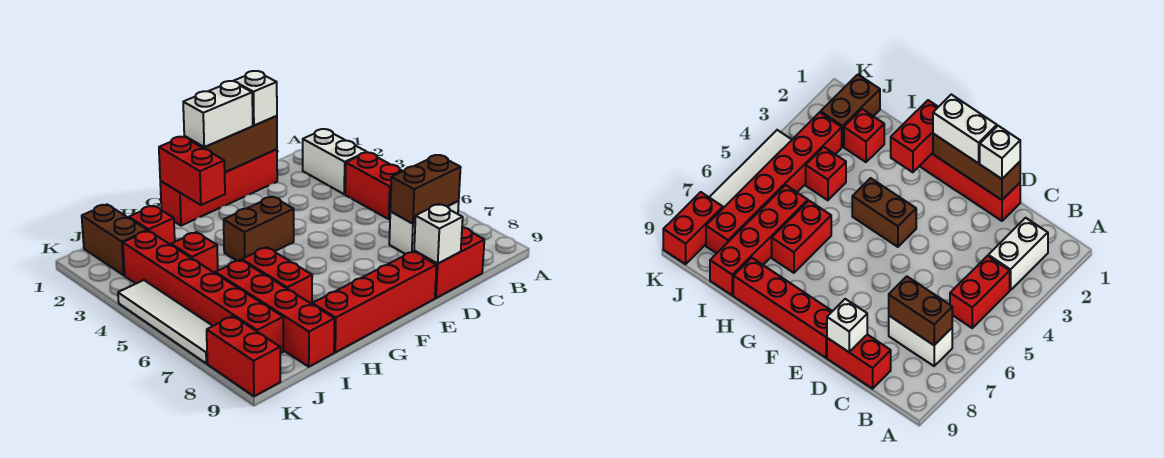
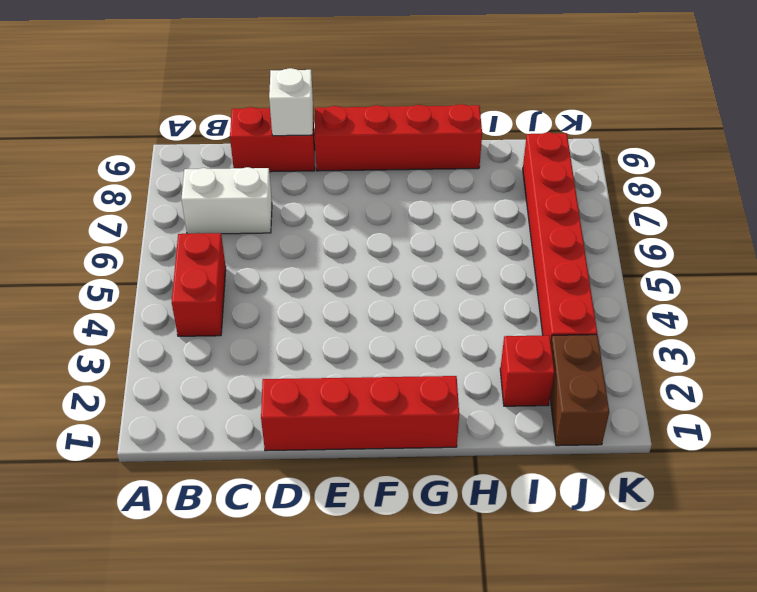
none -> white 1x2 brick [303,129,366,194]
none -> brown 1x2 brick [224,197,294,261]
none -> red 1x2 brick [242,247,312,304]

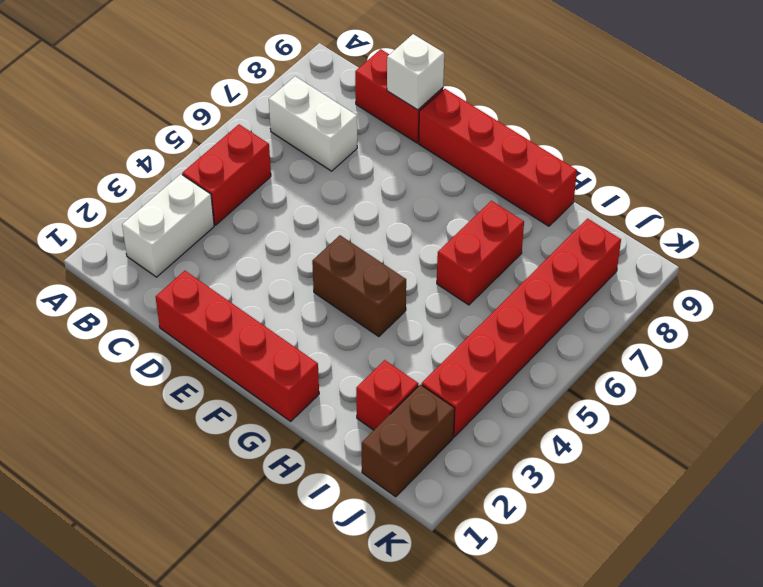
none -> red 1x1 brick [171,232,218,273]
none -> red 1x4 brick [215,260,335,367]
none -> white 1x4 tile [118,280,212,364]

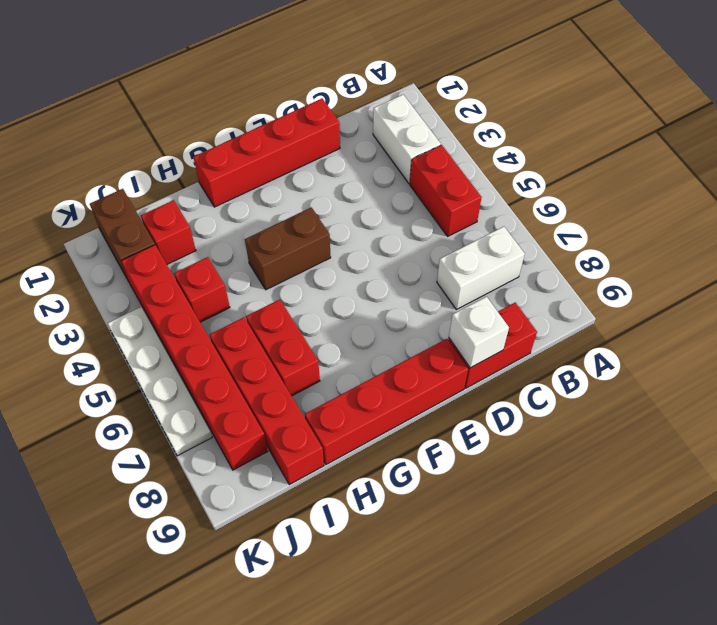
white 1x4 plate [107,307,212,456] -> white 1x4 tile [118,280,212,364]
none -> red 1x2 brick [207,316,280,396]
none -> brown 1x2 brick [390,155,461,224]
none -> brown 1x3 brick [184,116,277,172]

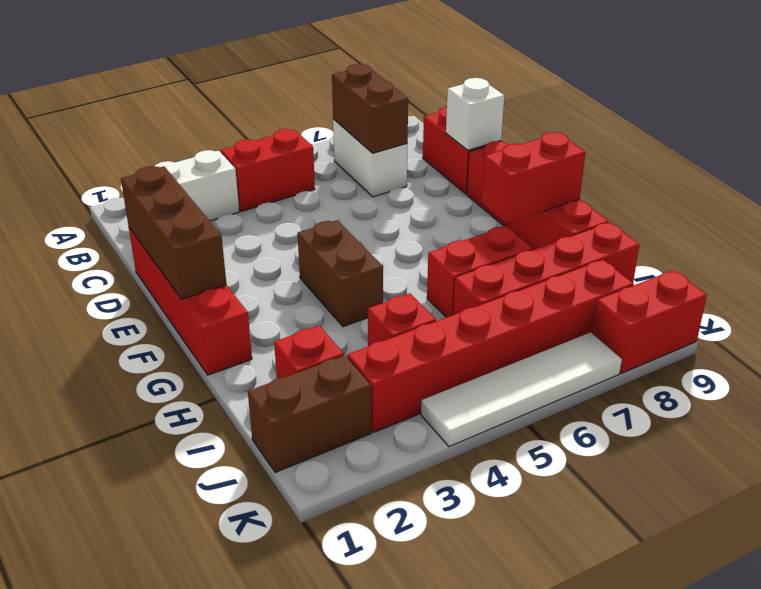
red 1x2 brick [482,132,586,223] -> red 1x2 brick moved to [159,137,225,205]
none -> white 1x1 brick [234,71,277,126]
none -> white 1x2 brick [183,81,253,147]

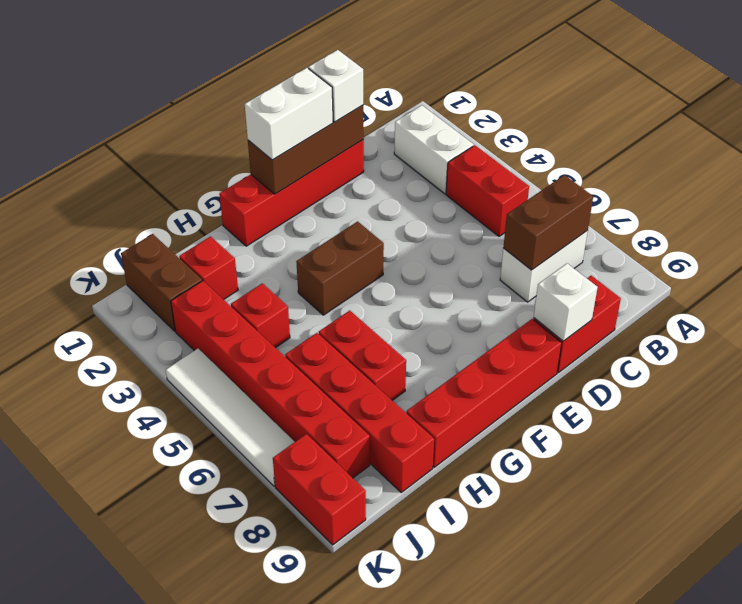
none -> red 1x2 brick [159,137,225,205]

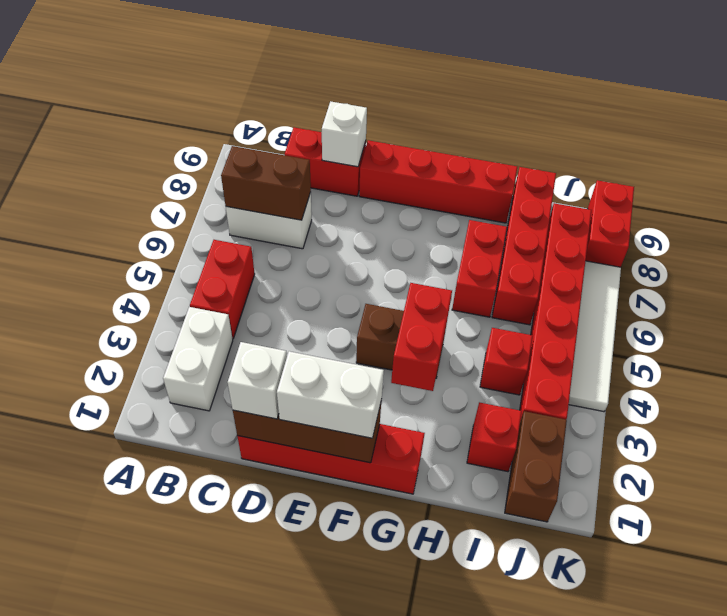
red 1x2 brick [391,283,452,391] -> red 1x2 brick moved to [159,137,225,205]

